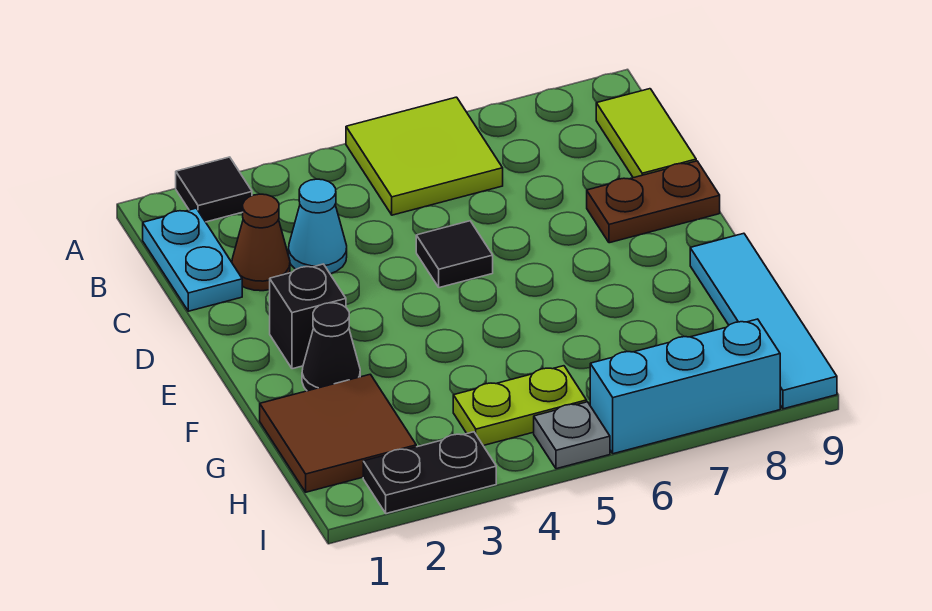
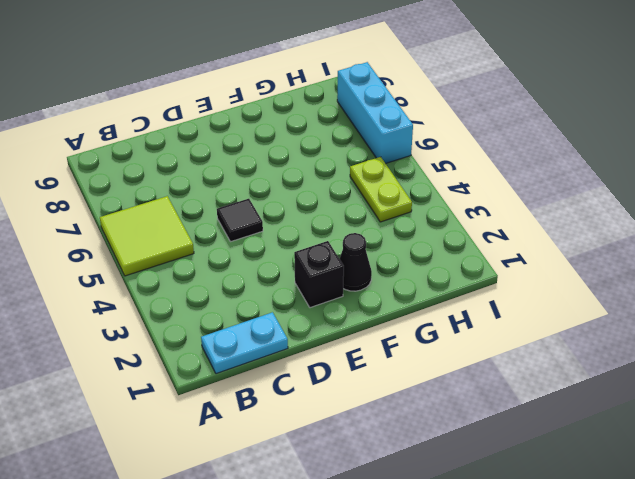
none -> black 1x1 tile [176,157,252,222]
none -> lime 1x2 tile [596,89,696,178]
none -> brown 1x1 cone [232,194,290,291]

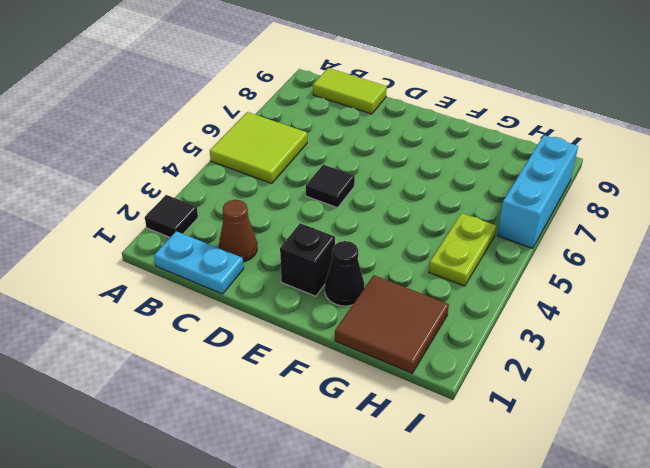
none -> cyan 1x1 cone [288,179,347,274]
none -> brown 1x2 plate [587,161,720,243]
none -> cyan 1x4 tile [690,233,837,409]

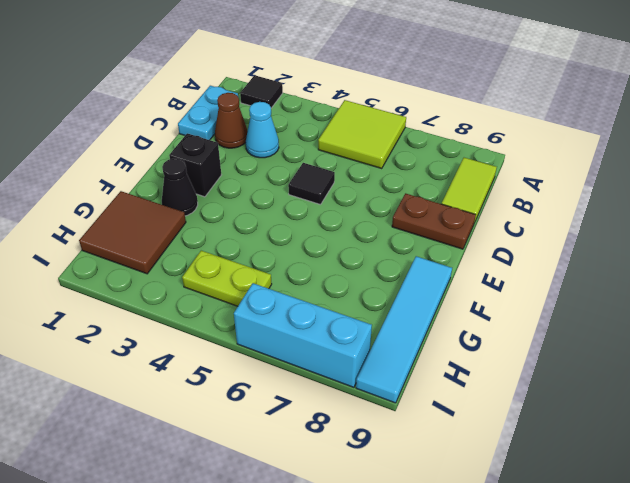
none -> black 1x2 plate [363,432,496,514]
none -> grey 1x1 plate [534,402,610,469]

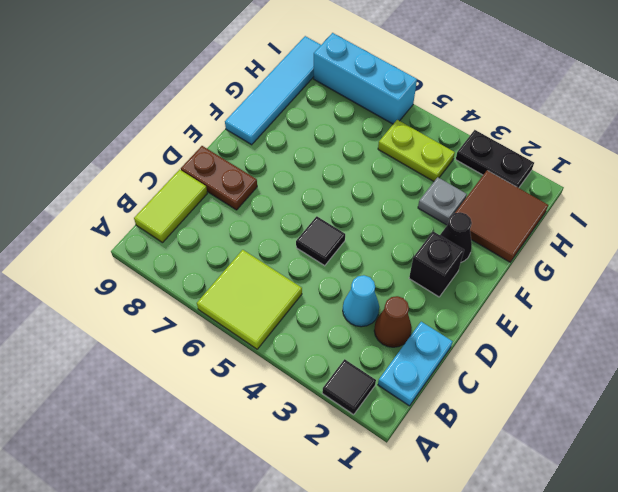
grey 1x1 plate [418,177,467,225] -> grey 1x1 plate moved to [534,402,610,469]

